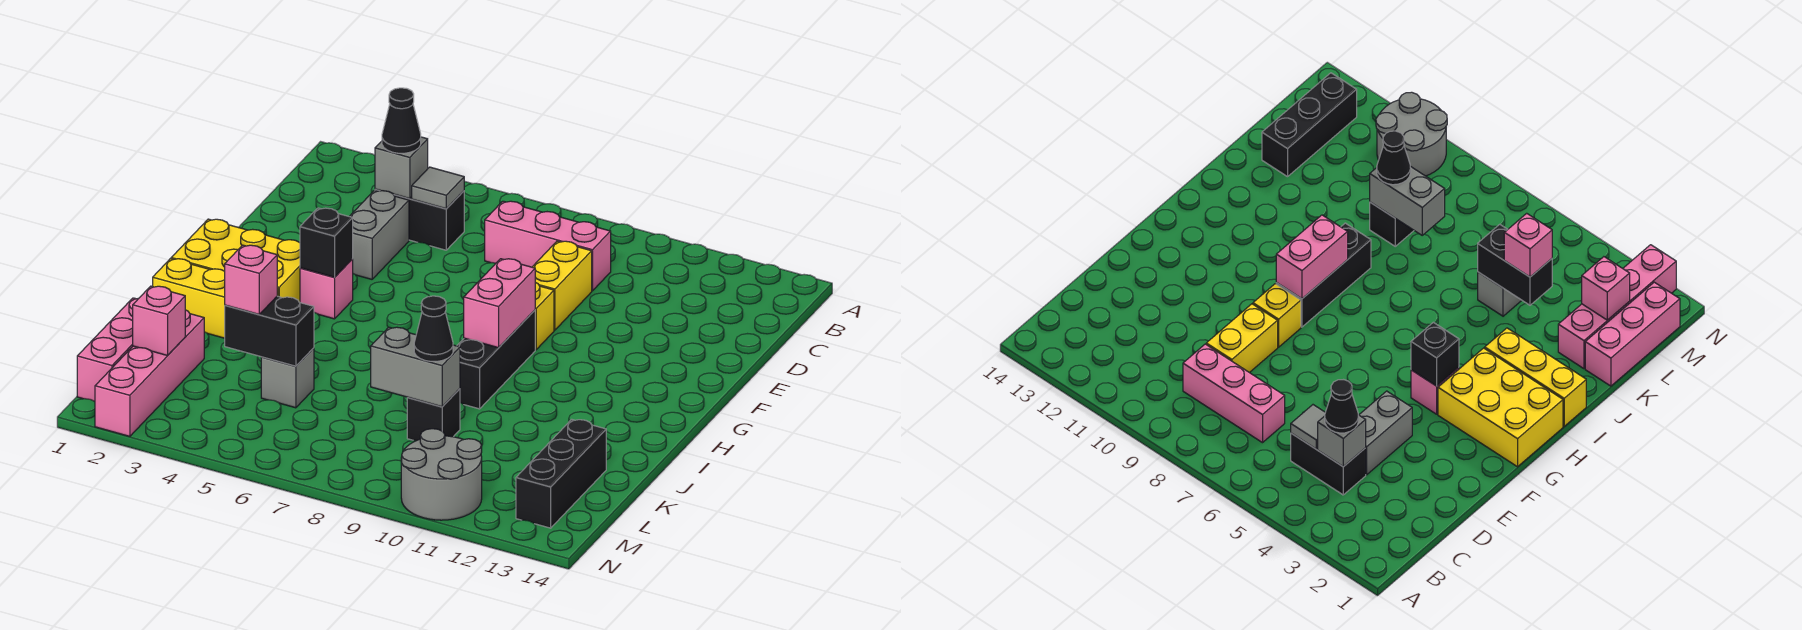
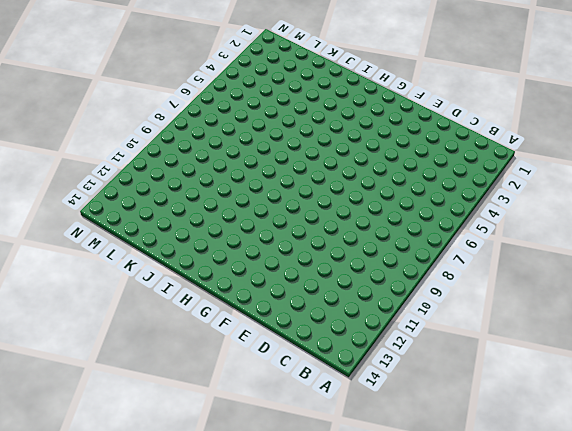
none -> black 1x2 brick [375,189,464,250]
none -> pink 1x3 brick [485,201,611,291]
none -> grey 1x2 brick [349,191,409,279]

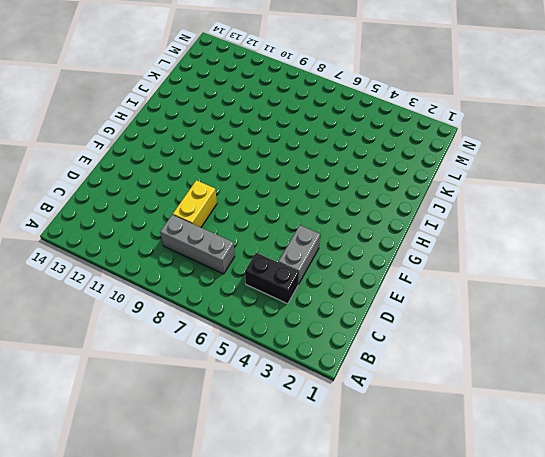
grey 1x3 brick [160,215,235,274] -> pink 1x3 brick [485,201,611,291]
none -> yellow 1x1 brick [535,282,554,350]
none -> yellow 2x3 brick [171,219,300,303]
none -> pink 1x1 brick [300,259,353,319]

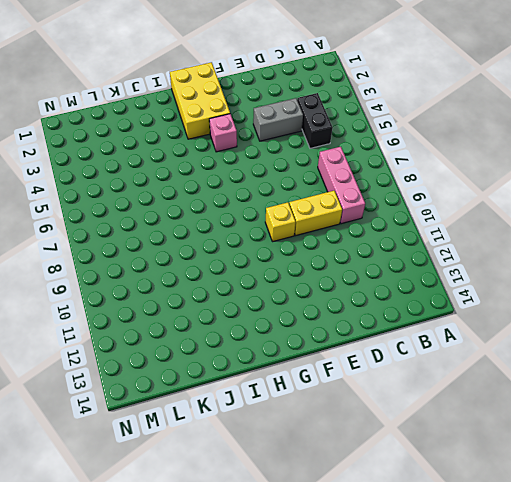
none -> black 1x3 brick [457,310,535,409]
none -> yellow 1x3 brick [153,259,278,338]
none -> pink 1x3 brick [77,298,139,401]

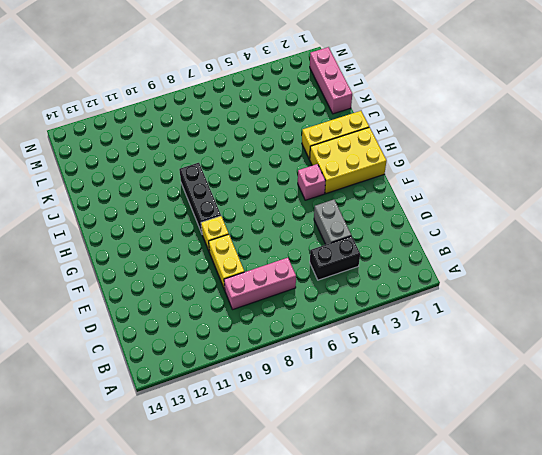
none -> pink 1x4 brick [95,310,204,436]
none -> grey 1x1 brick [261,348,314,408]
none -> black 1x1 brick [407,389,460,441]

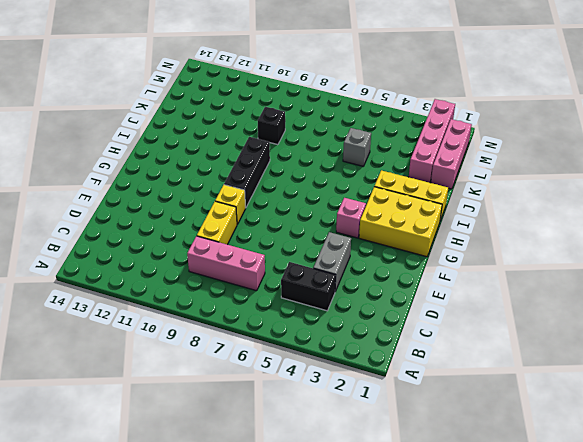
none -> black 1x3 brick [516,419,606,528]
none -> grey 2x2 round brick [401,429,482,520]
none -> grey 1x1 brick [375,137,428,199]

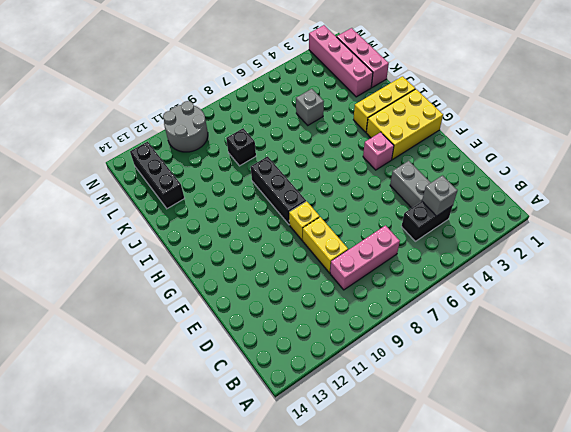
none -> grey 1x1 tile [412,167,464,209]
none -> black 1x1 brick [300,208,353,277]
none -> pink 1x2 brick [464,259,535,348]

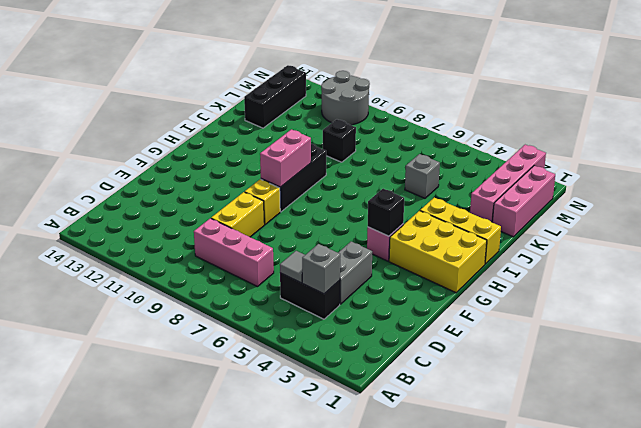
none -> black 1x2 brick [225,296,314,366]
none -> grey 1x2 brick [371,327,460,407]
none -> pink 1x1 brick [133,286,185,356]

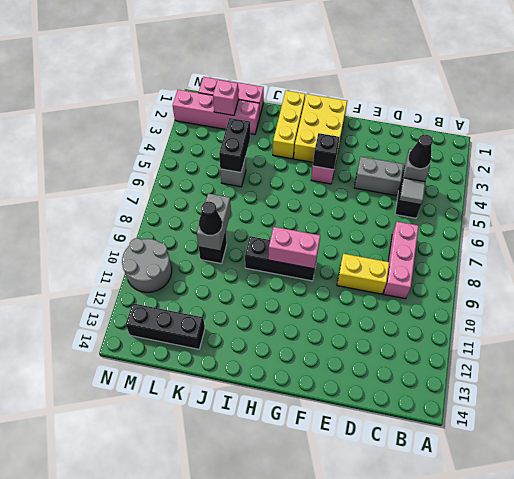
none -> yellow 1x1 brick [535,282,554,350]
none -> pink 1x1 brick [225,245,277,314]

